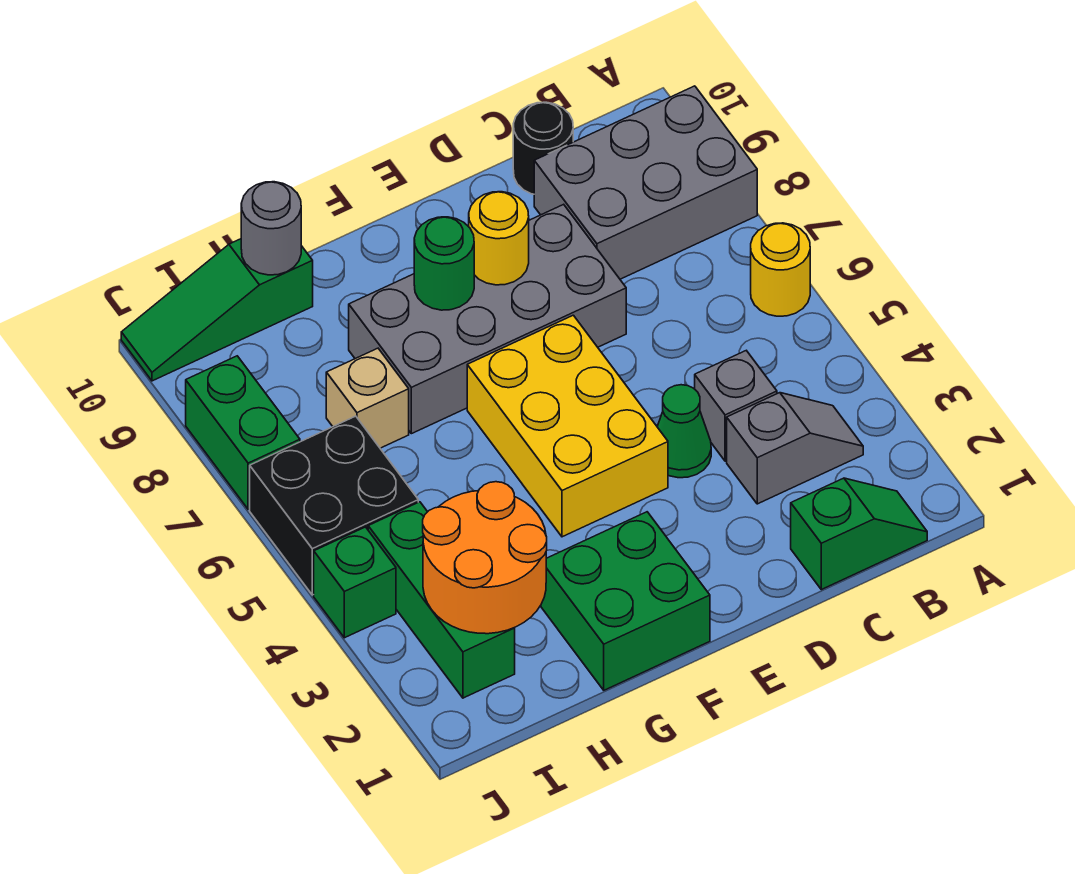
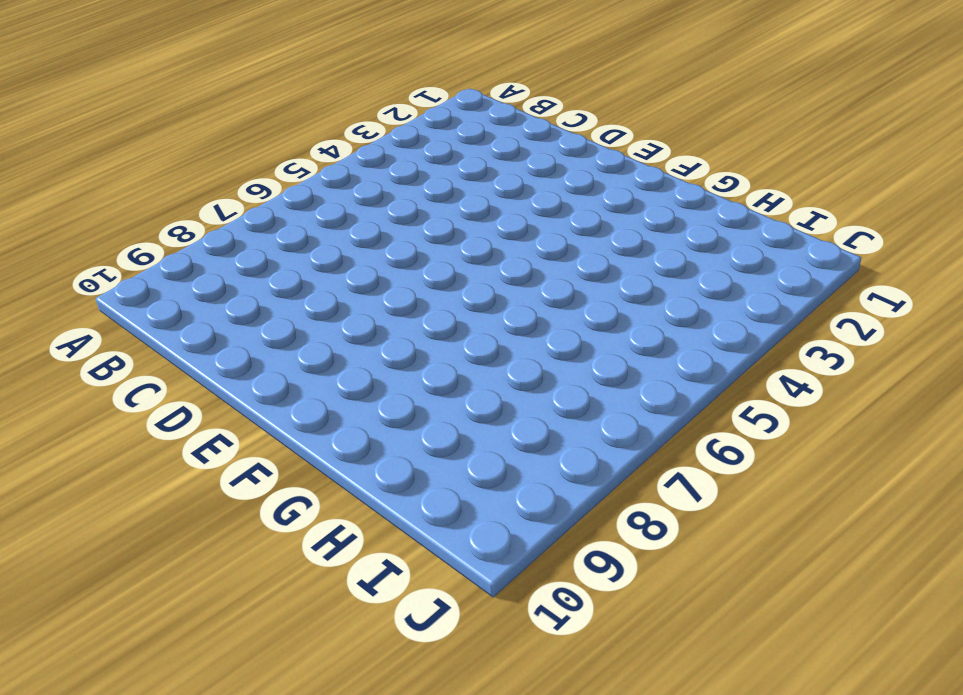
none -> yellow 1x1 round brick [751,223,810,316]
none -> grey 2x3 brick [534,86,757,279]
none -> green 1x2 slope [791,478,927,590]

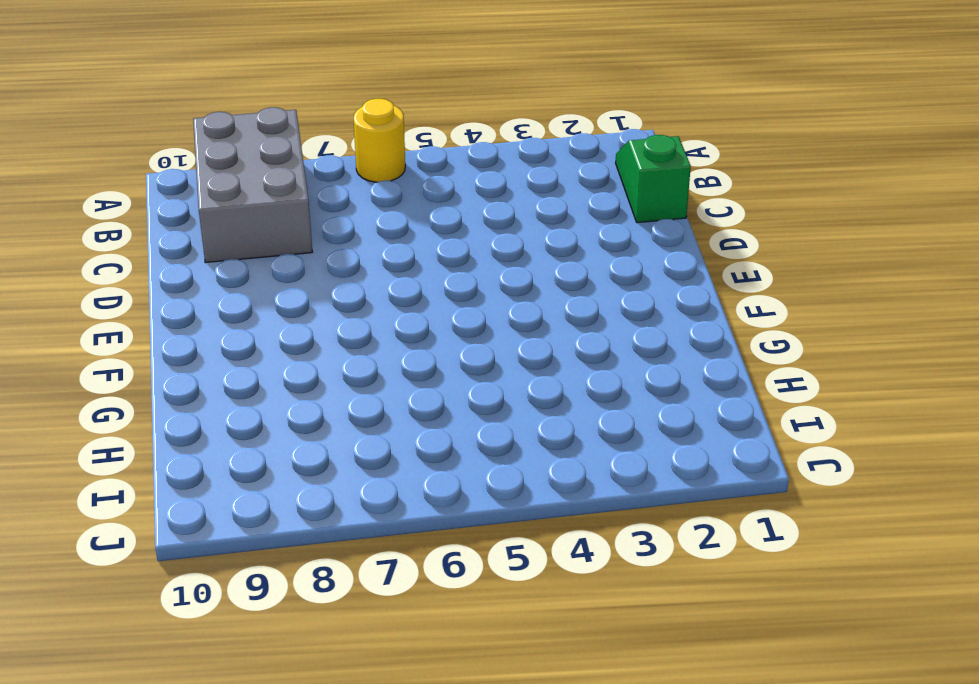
none -> grey 1x2 slope [727,393,863,504]
none -> grey 1x1 brick [695,351,777,461]
none -> black 1x1 round brick [513,102,573,194]

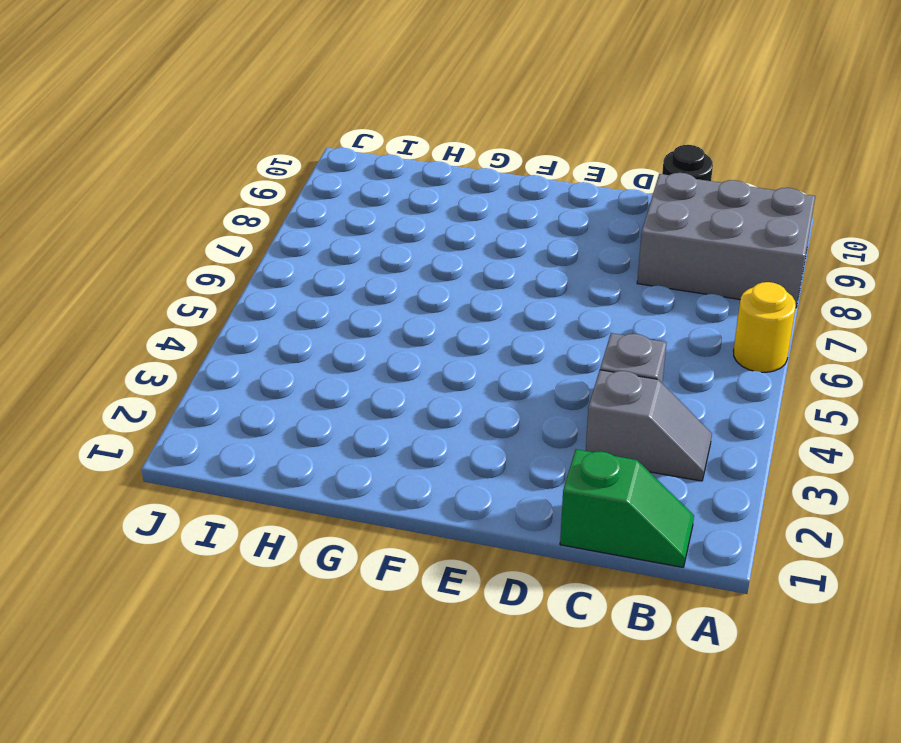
none -> green 1x1 cone [657,385,711,478]
none -> grey 2x4 brick [349,204,626,434]
none -> yellow 2x3 brick [467,315,668,537]

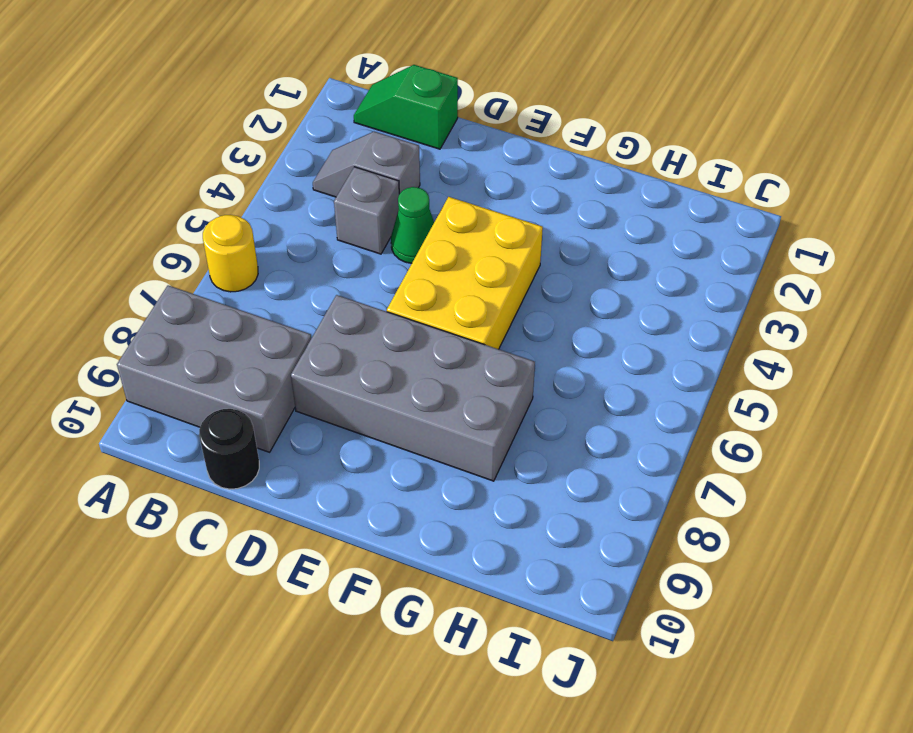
none -> green 2x2 brick [541,512,710,690]
none -> tan 1x1 brick [326,348,409,448]
none -> green 1x3 slope [121,239,313,381]

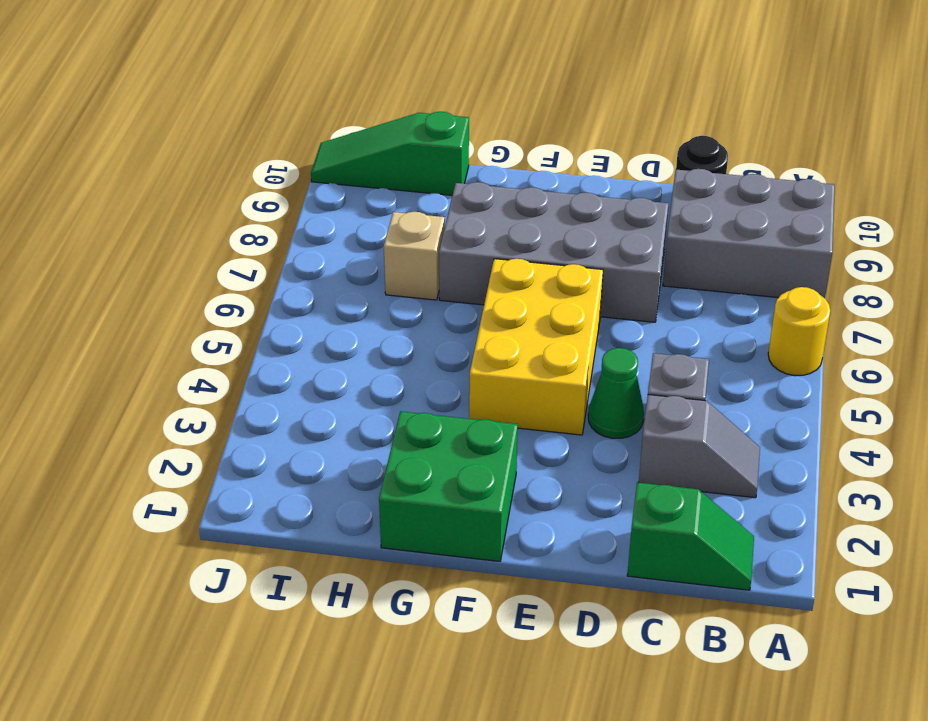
none -> green 1x3 brick [368,502,515,698]
none -> black 2x2 brick [250,416,418,595]
none -> green 1x1 brick [314,527,396,638]

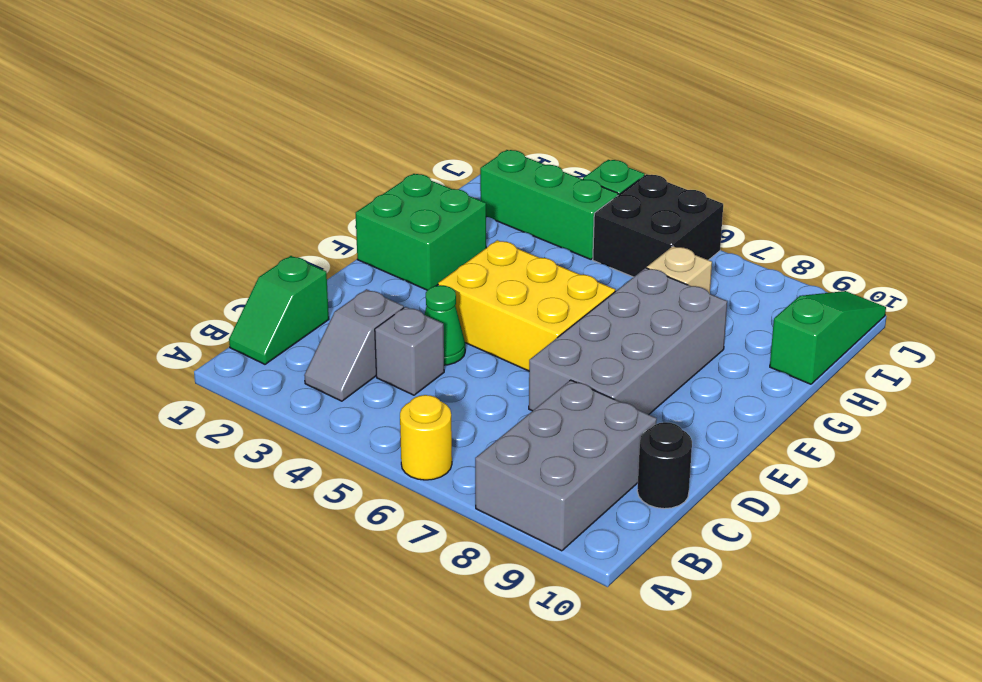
none -> green 1x2 brick [186,356,300,509]
none -> yellow 1x1 round brick [469,192,529,285]
none -> green 1x1 round brick [414,217,474,310]

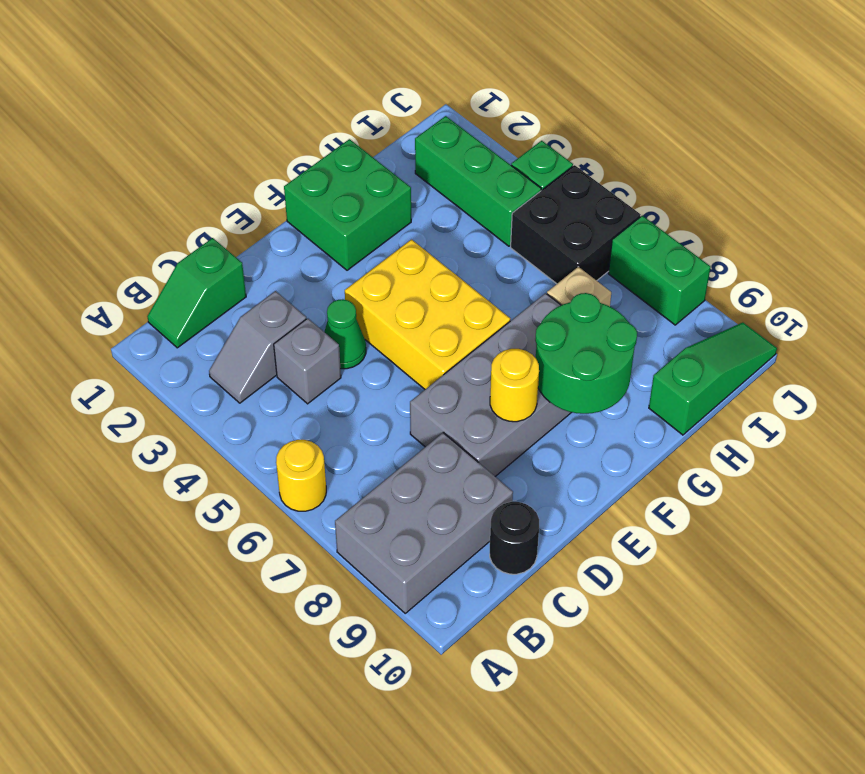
green 2x2 round brick [535,293,637,414] -> green 1x1 round brick [414,217,474,310]
none -> orange 2x2 round brick [423,482,547,634]
none -> grey 1x1 round brick [241,182,301,275]

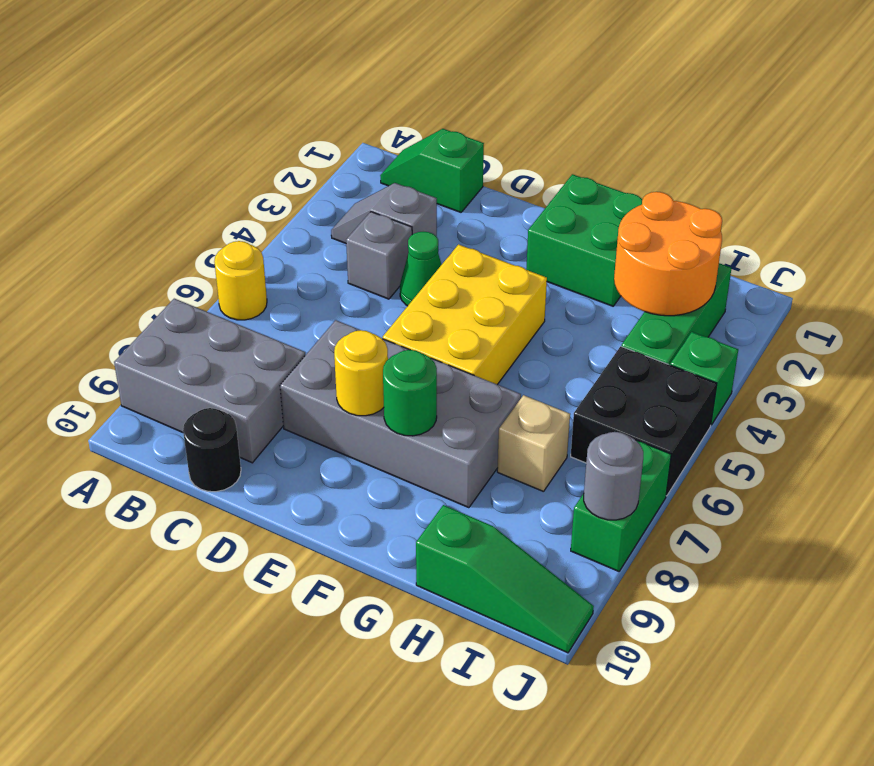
grey 1x1 round brick [584,432,643,520] -> grey 1x1 round brick moved to [241,182,301,275]

